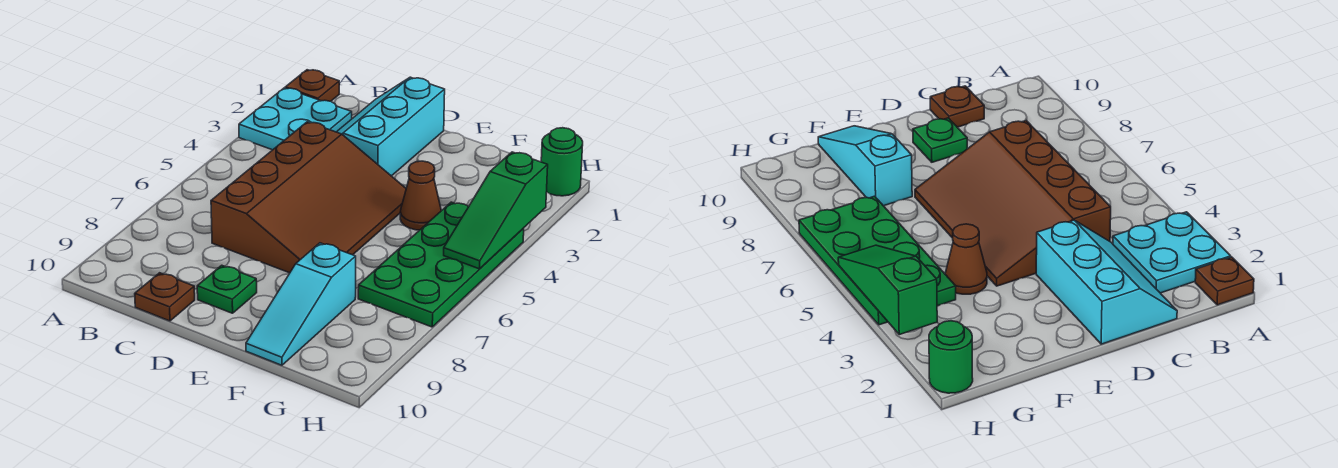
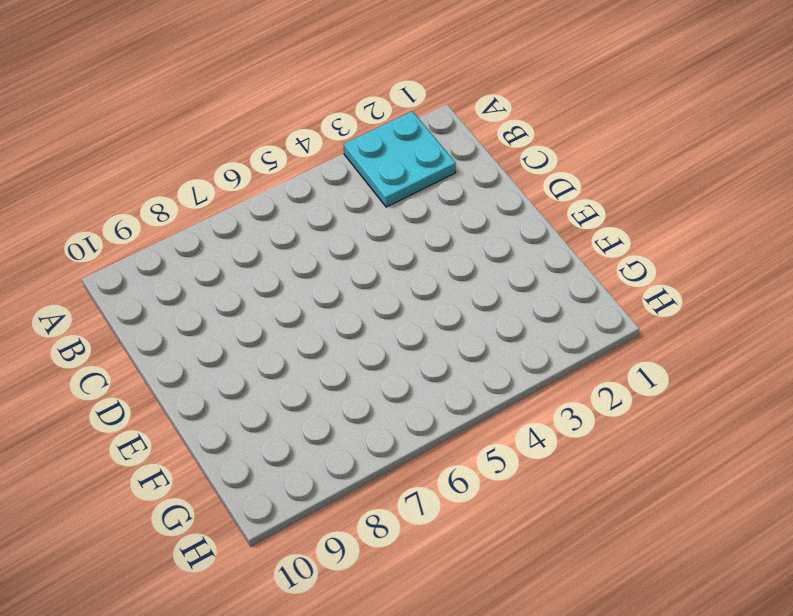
none -> brown 1x1 plate [285,70,339,101]
none -> cyan 2x3 slope [337,77,445,176]

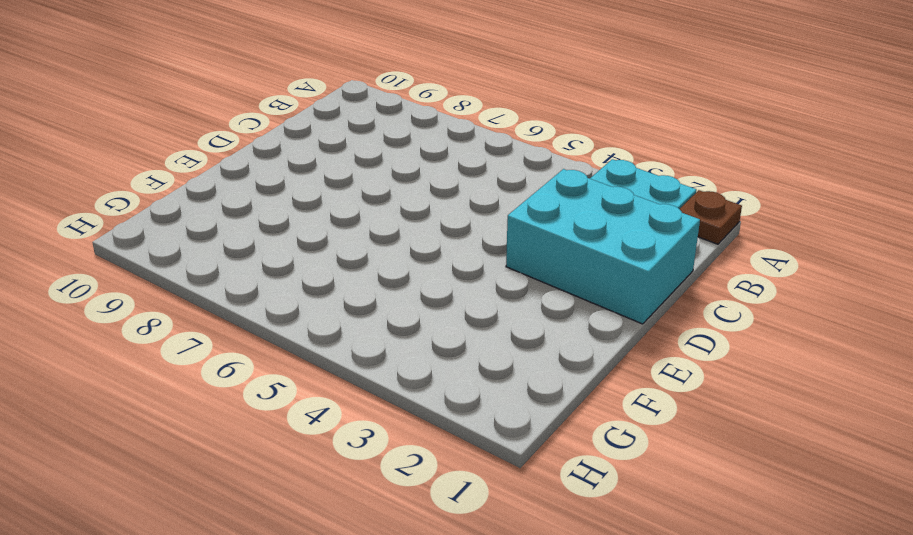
cyan 2x3 brick [506,169,700,324] -> cyan 2x3 slope [337,77,445,176]
none -> brown 3x4 slope [211,122,406,273]
none -> brown 1x1 plate [135,273,195,321]

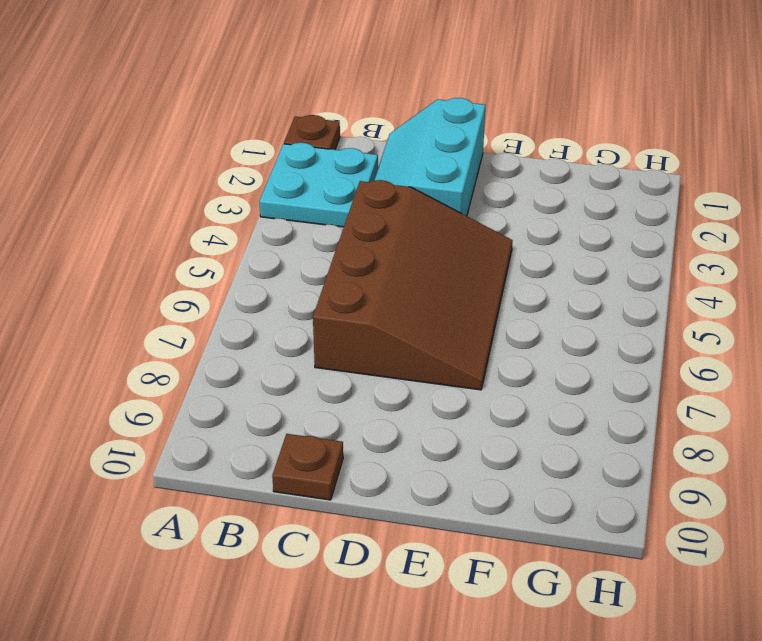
none -> green 1x1 plate [197,265,257,313]
none -> brown 1x1 cone [400,161,441,230]

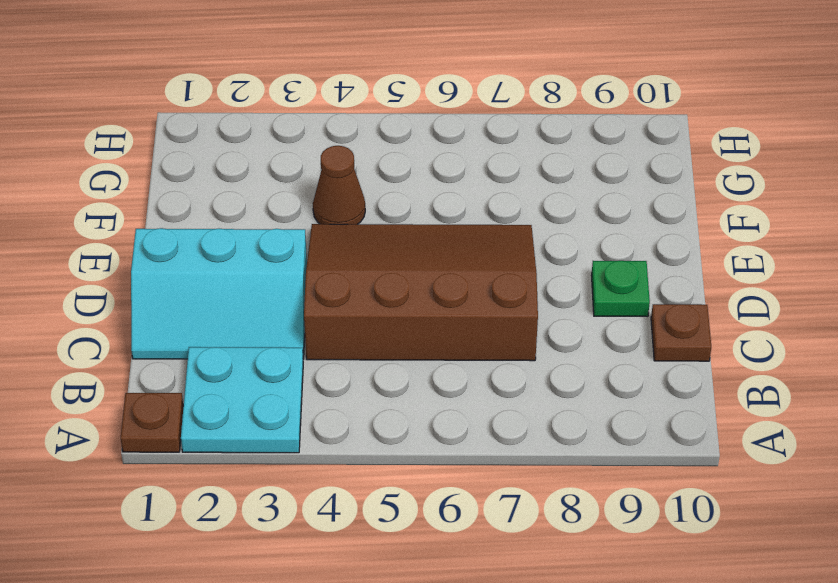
none -> cyan 1x3 slope [246,243,356,365]
none -> green 2x4 plate [358,202,524,327]

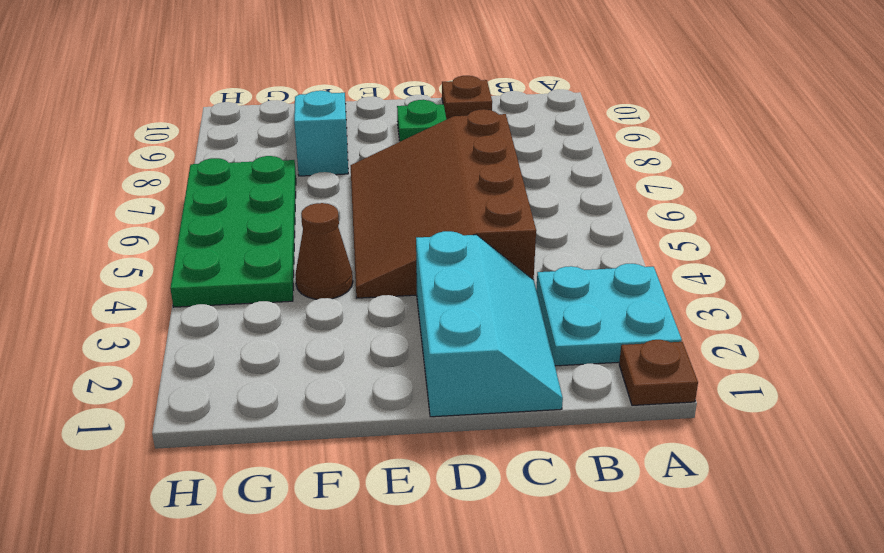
none -> green 1x1 round brick [541,128,583,196]
none -> green 1x3 slope [444,152,548,269]

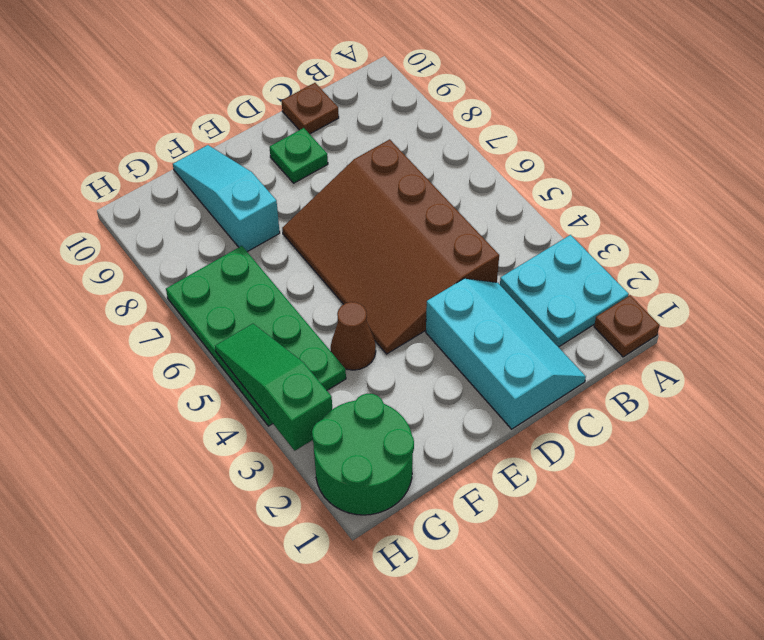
green 2x2 round brick [312,394,414,515] -> green 1x1 round brick [541,128,583,196]

